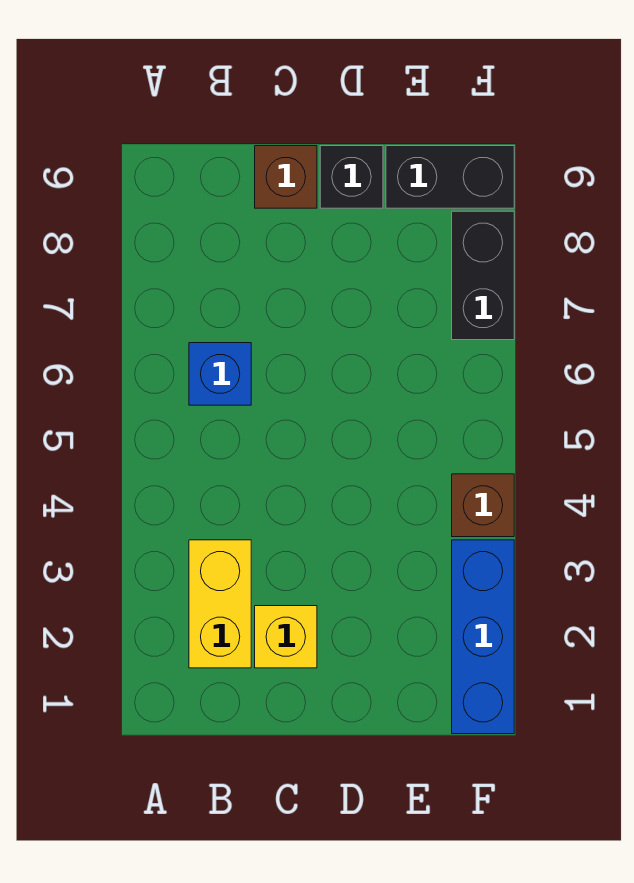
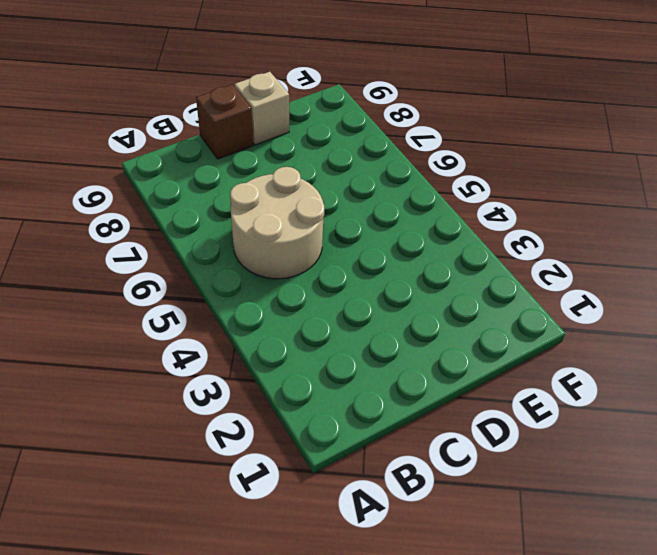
tan 2x2 round brick [230,167,324,279] -> blue 1x1 brick [189,343,251,405]
tan 1x1 brick [235,72,289,145] -> black 1x1 brick [320,146,383,208]
none -> yellow 1x2 brick [189,540,251,668]
none -> yellow 1x1 brick [255,606,317,668]

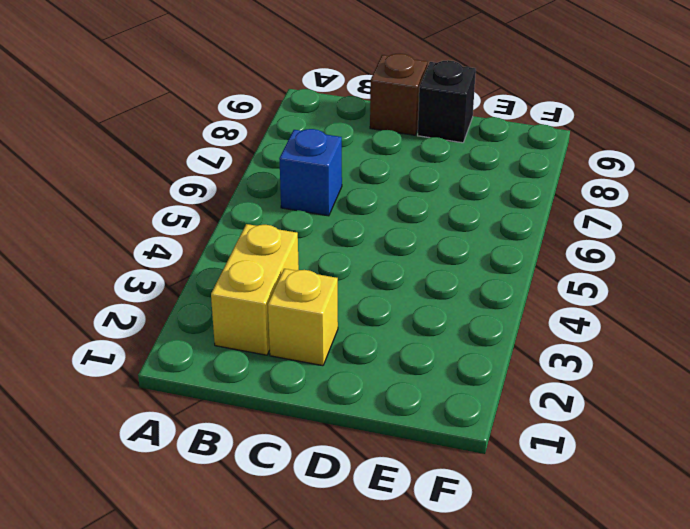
none -> black 1x2 brick [386,146,514,208]
none -> blue 1x3 brick [452,540,514,734]

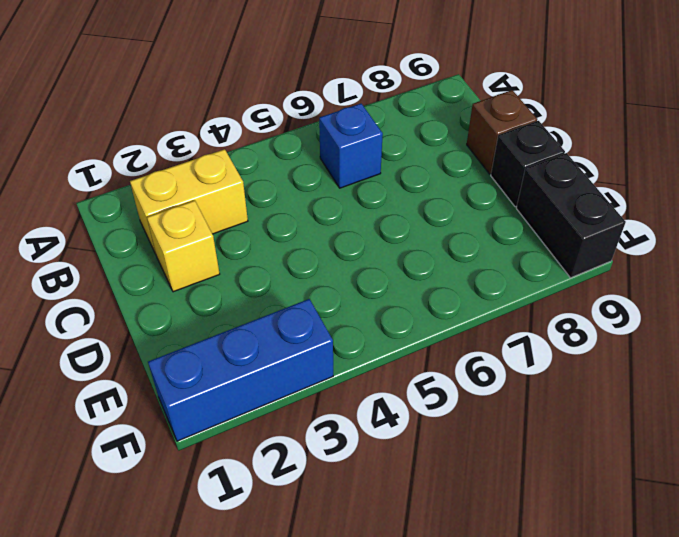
none -> brown 1x1 brick [452,474,514,537]
none -> black 1x2 brick [452,211,514,340]

